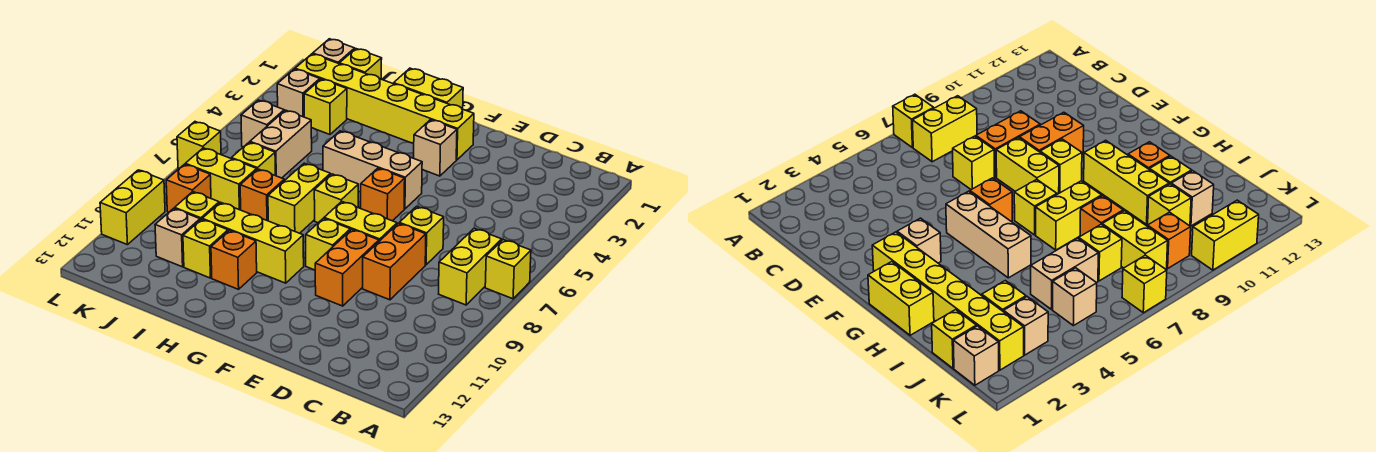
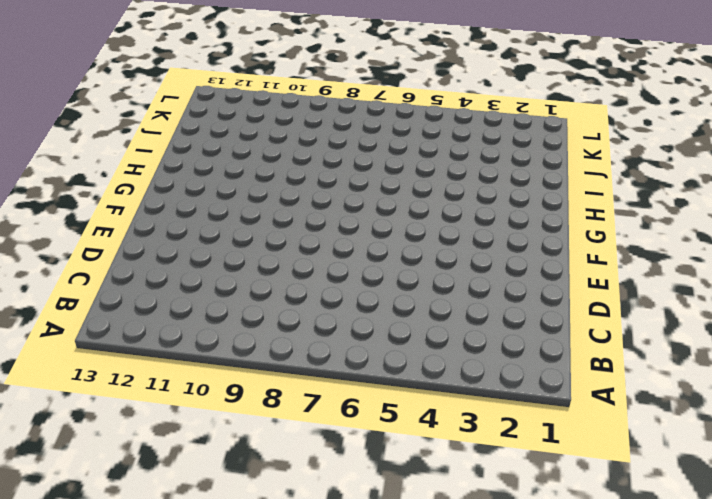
none -> yellow 1x1 brick [485,240,531,299]
none -> yellow 1x2 brick [439,228,502,305]
none -> yellow 1x1 brick [399,206,444,265]
none -> orange 1x2 brick [363,223,426,300]

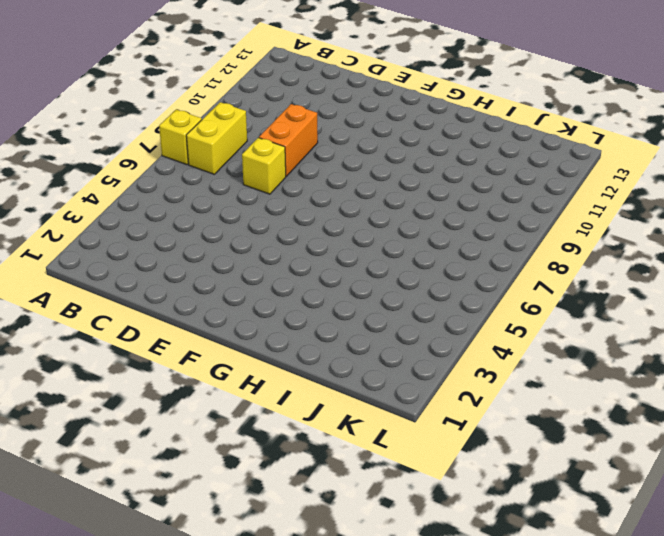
none -> yellow 1x2 brick [324,201,397,241]
none -> orange 1x2 brick [315,229,379,306]
none -> yellow 1x6 brick [295,54,474,160]
none -> tan 1x1 brick [414,120,457,176]

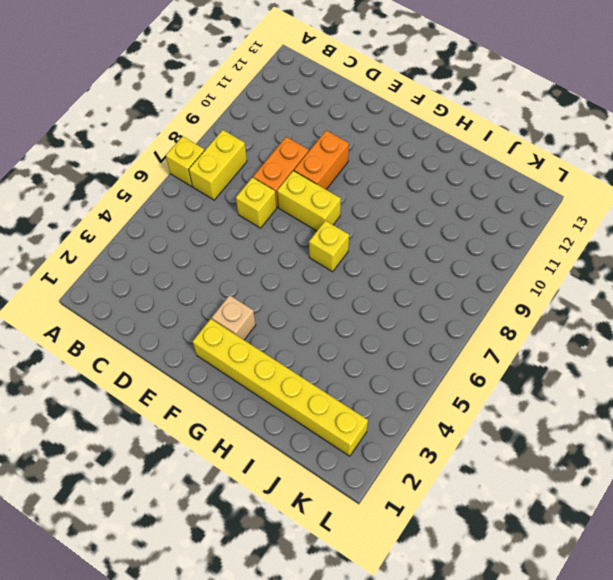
none -> tan 1x3 brick [323,131,422,209]
none -> orange 1x1 brick [361,168,405,221]
none -> yellow 1x1 brick [306,218,350,270]
none -> yellow 1x2 brick [394,68,463,109]

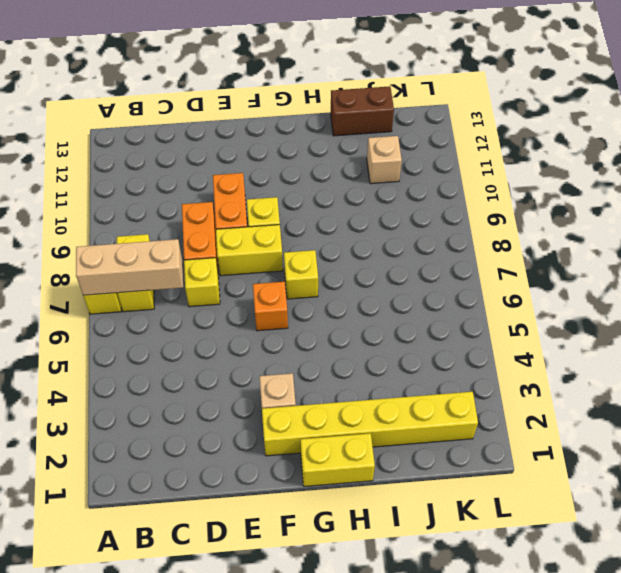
tan 1x3 brick [76,239,183,295] -> tan 1x3 brick moved to [323,131,422,209]
brown 1x2 brick [331,86,394,136] -> none
none -> yellow 1x3 brick [202,202,304,283]
none -> yellow 1x2 brick [268,163,330,233]
none -> orange 1x1 brick [211,230,257,289]
none -> orange 1x1 brick [240,169,284,221]

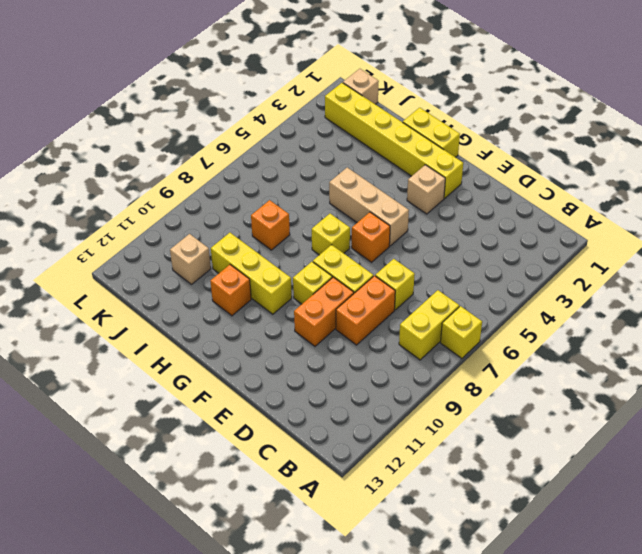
none -> yellow 1x2 brick [268,163,330,233]
none -> yellow 1x1 brick [183,219,228,278]
none -> yellow 1x1 brick [339,49,382,79]
none -> yellow 1x1 brick [304,79,347,134]

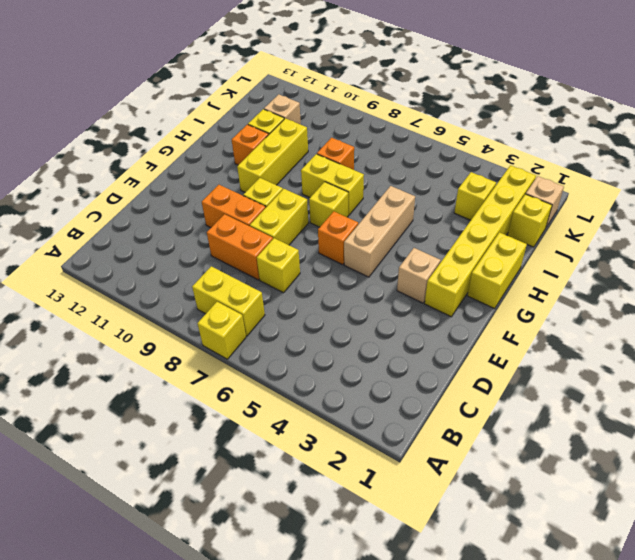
none -> tan 1x2 brick [250,110,312,178]
none -> yellow 1x1 brick [231,142,275,175]
none -> yellow 1x2 brick [185,148,257,210]
none -> yellow 1x1 brick [175,192,219,220]

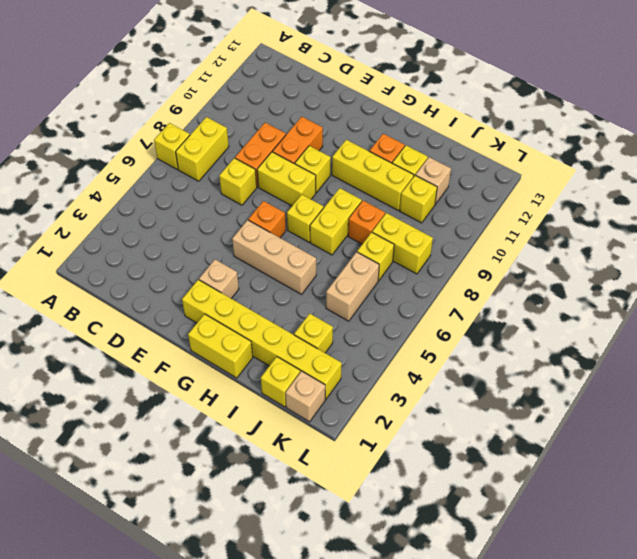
none -> tan 1x1 brick [277,69,320,117]
none -> tan 1x1 brick [241,100,284,147]
none -> orange 1x1 brick [166,164,211,212]
none -> yellow 1x1 brick [177,122,221,168]

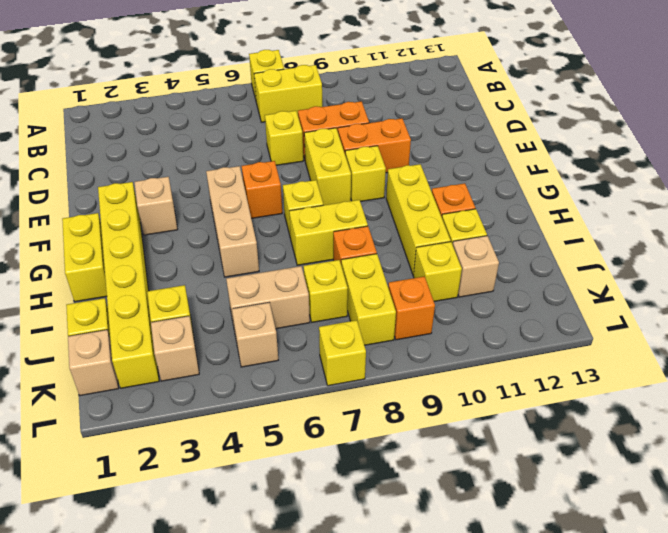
none -> yellow 1x2 brick [100,170,165,245]

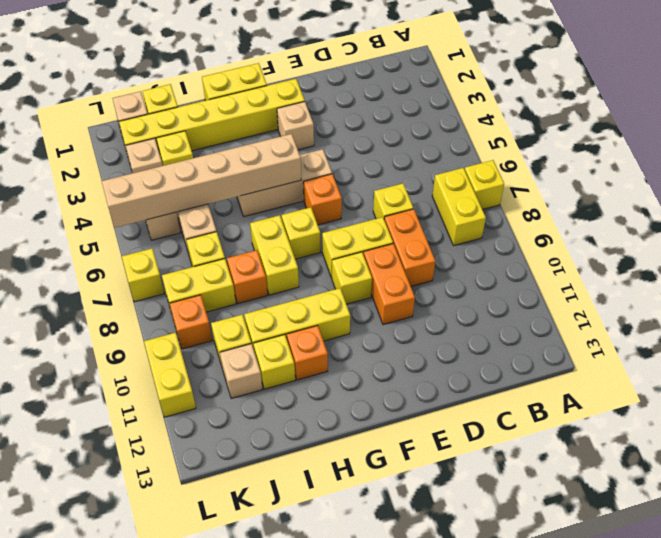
tan 1x6 brick [102,134,301,228] -> none

